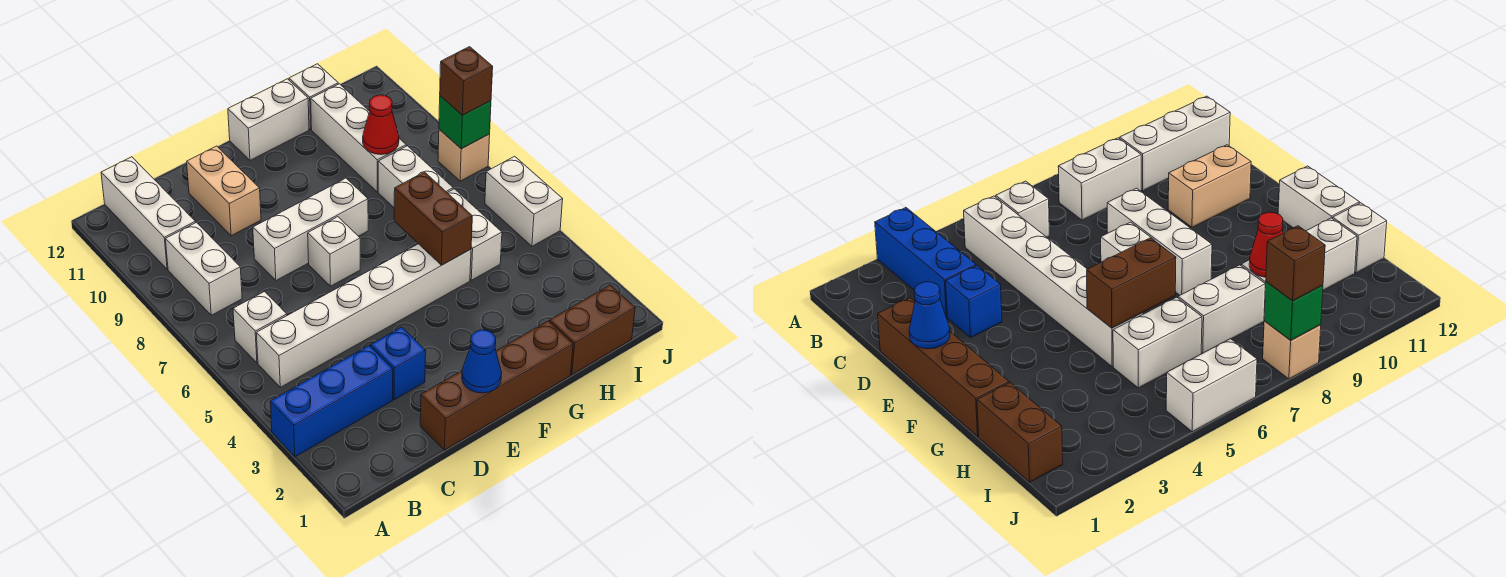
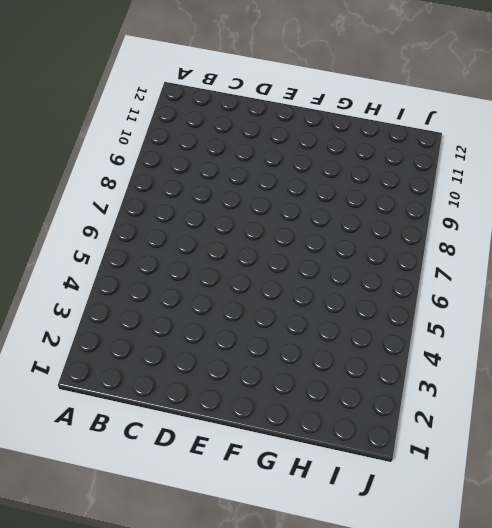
none -> blue 1x3 brick [270,346,393,457]
none -> white 1x6 brick [256,244,471,387]
none -> white 1x1 brick [233,292,287,363]

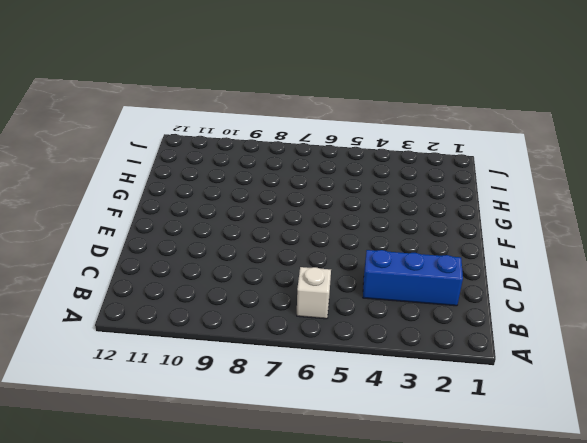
blue 1x3 brick [363,250,463,306] -> blue 1x3 brick turned to [270,346,393,457]
none -> white 1x6 brick [256,244,471,387]
none -> white 1x2 brick [166,223,242,315]
none -> white 1x3 brick [101,157,196,269]

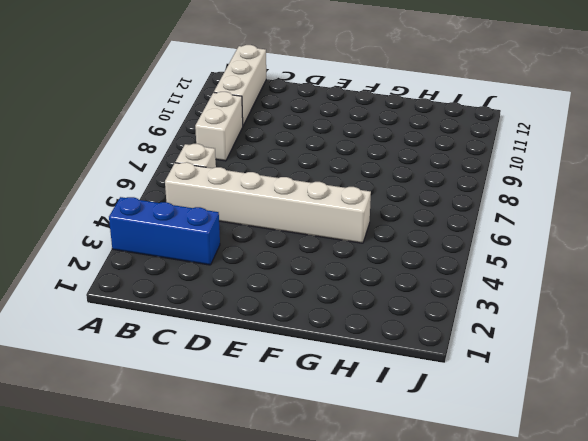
none -> brown 1x4 brick [420,321,573,450]
none -> blue 1x1 brick [371,327,426,400]
none -> white 1x3 brick [253,178,368,280]

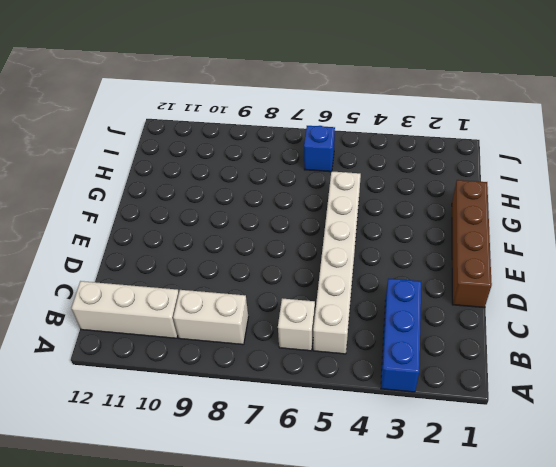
blue 1x1 brick [304,126,335,172] -> blue 1x1 brick moved to [371,327,426,400]
none -> white 1x3 brick [253,178,368,280]
none -> tan 1x2 brick [187,146,261,236]
none -> white 1x1 brick [308,217,360,286]

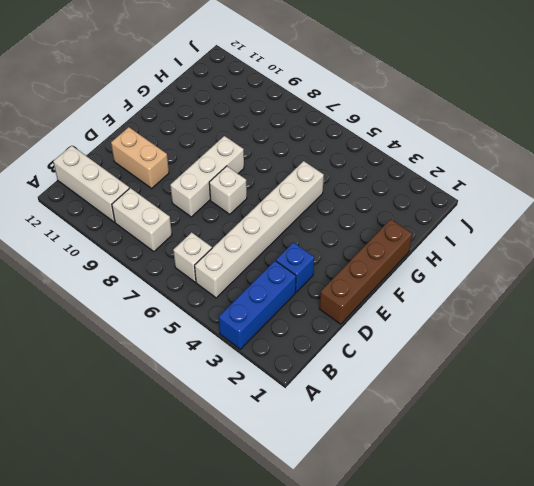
none -> white 1x2 brick [228,79,309,160]
none -> brown 1x2 brick [550,285,635,375]
none -> white 1x2 brick [448,189,502,280]

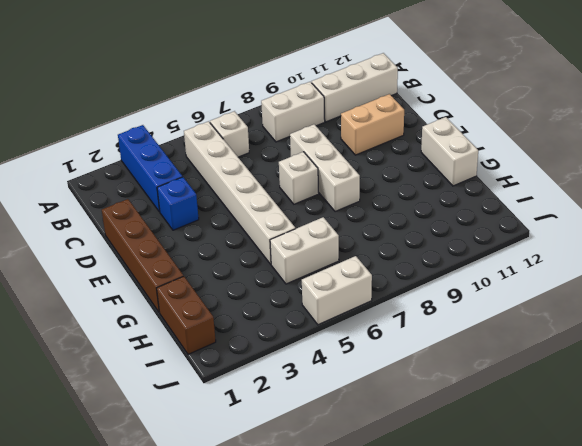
none -> white 1x2 brick [378,146,453,207]
none -> white 1x3 brick [311,84,406,192]
none -> white 1x1 brick [289,64,338,129]

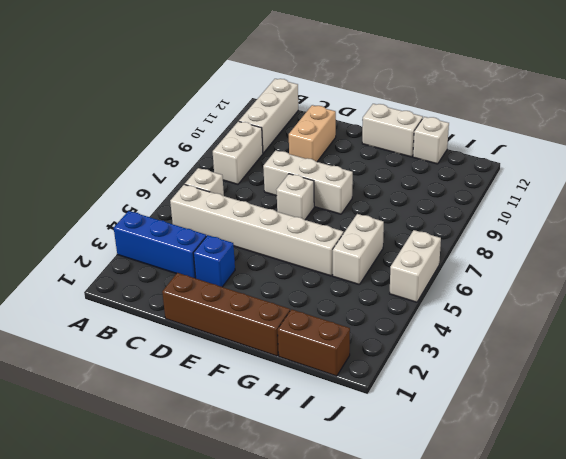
none -> white 1x2 brick [378,146,453,207]
none -> white 1x3 brick [311,84,406,192]
none -> tan 1x1 brick [438,129,490,181]

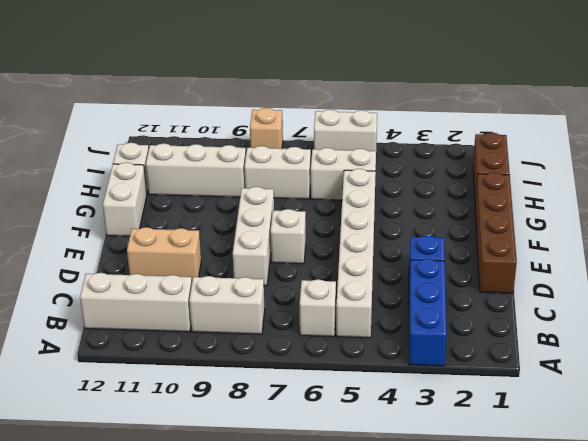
none -> blue 1x1 cone [462,330,502,393]
none -> brown 1x2 brick [394,172,472,265]
none -> red 1x1 cone [363,95,399,155]

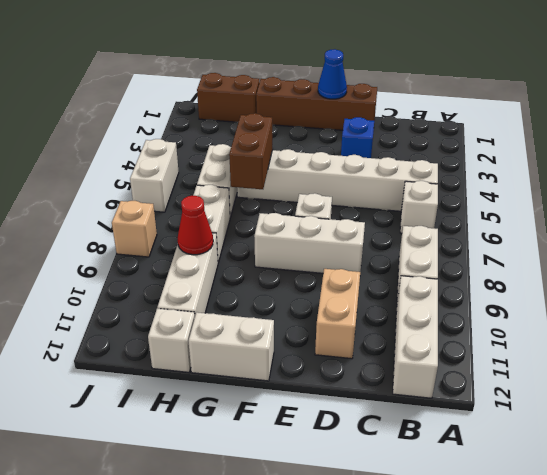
none -> blue 1x3 brick [270,346,393,457]
none -> green 1x1 brick [439,96,491,149]
none -> brown 1x1 brick [440,47,493,115]

